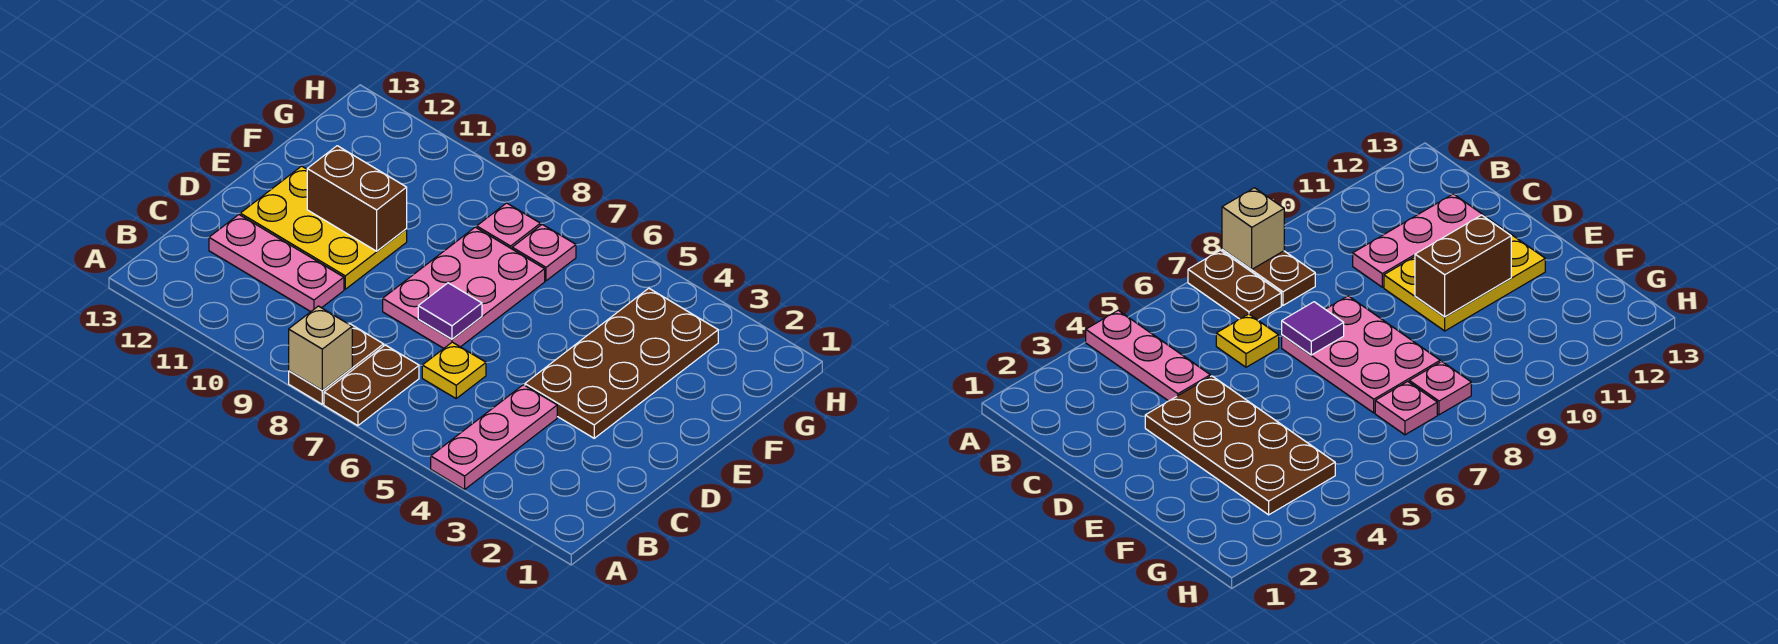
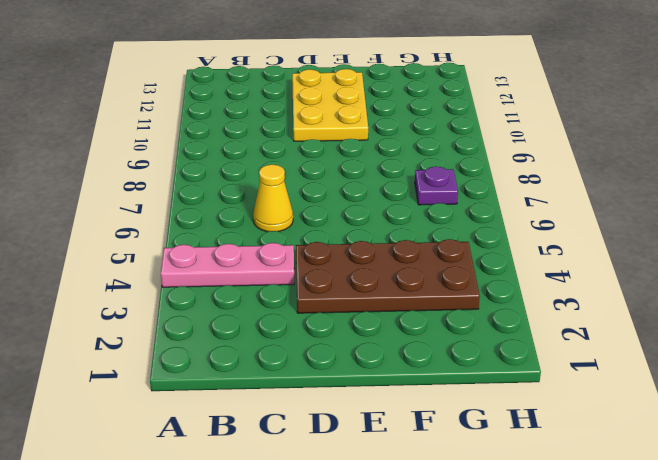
yellow 1x1 cone [253,164,293,232] -> yellow 1x1 plate [422,342,486,398]
purple 1x1 plate [415,166,458,205] -> pink 1x1 plate [512,224,576,281]
none -> brown 1x2 plate [324,345,419,426]
none -> brown 1x2 plate [289,324,384,404]
none -> pink 1x3 plate [209,215,344,312]

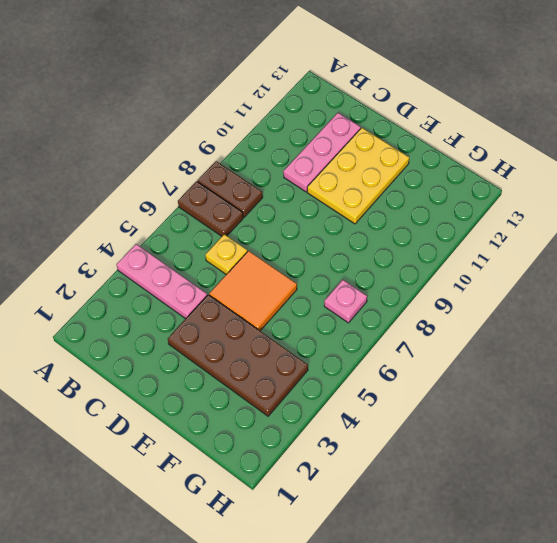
orange 2x2 tile [209,251,297,331] -> none
none -> pink 2x3 plate [383,227,545,348]
none -> pink 1x1 plate [477,203,540,249]
none -> tan 1x1 brick [289,306,352,391]

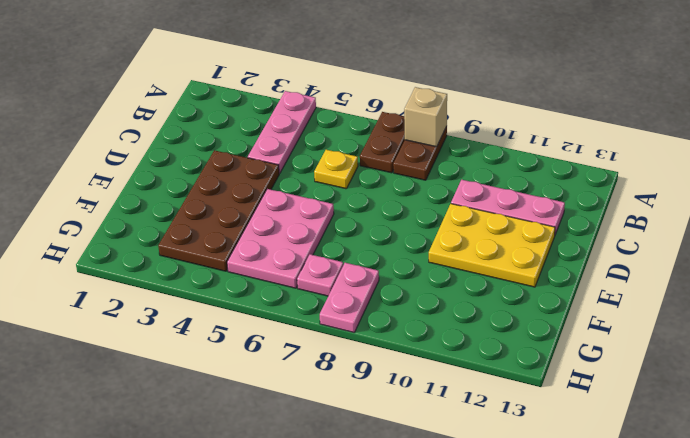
pink 2x3 plate [227,189,334,288] -> pink 2x3 plate moved to [383,227,545,348]
pink 1x2 plate [320,263,379,332] -> pink 1x1 plate [477,203,540,249]
none -> purple 1x1 tile [418,283,482,339]
none -> brown 1x2 brick [307,146,407,251]

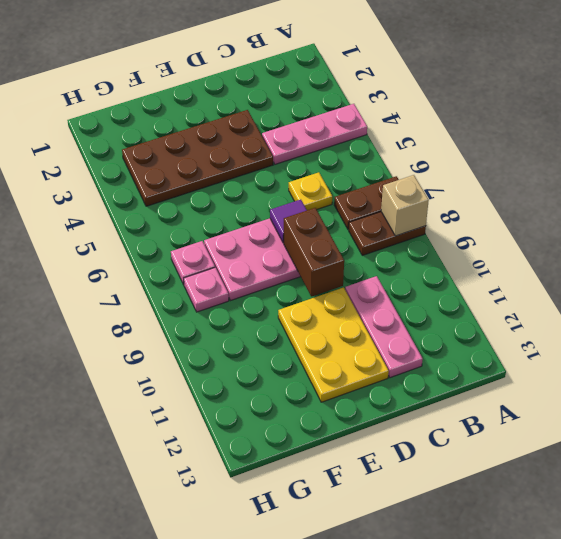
brown 1x2 brick [284,208,344,297] -> brown 1x2 brick moved to [307,146,407,251]

